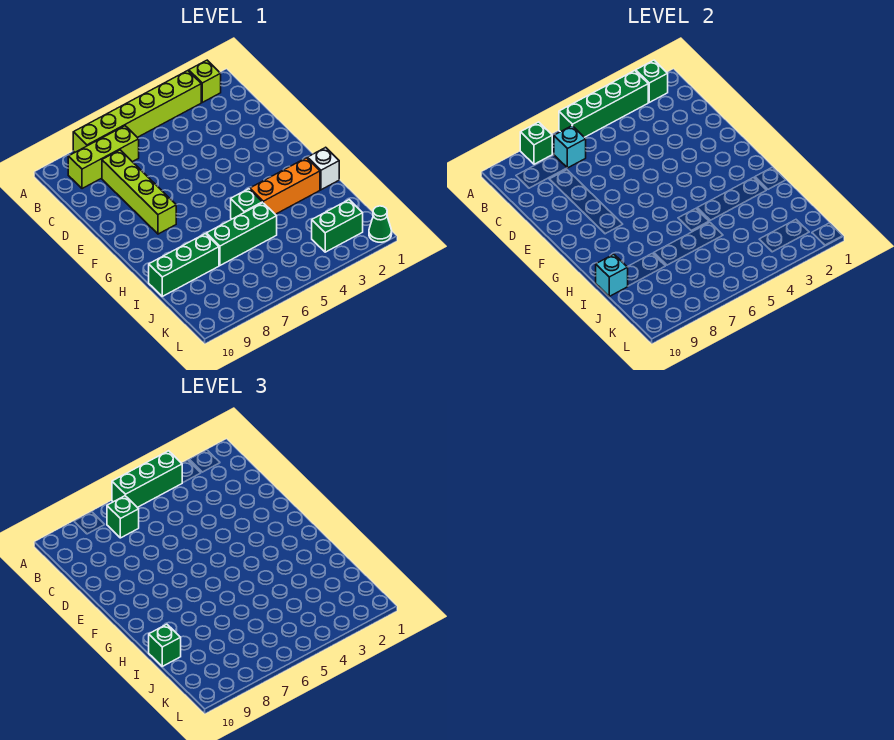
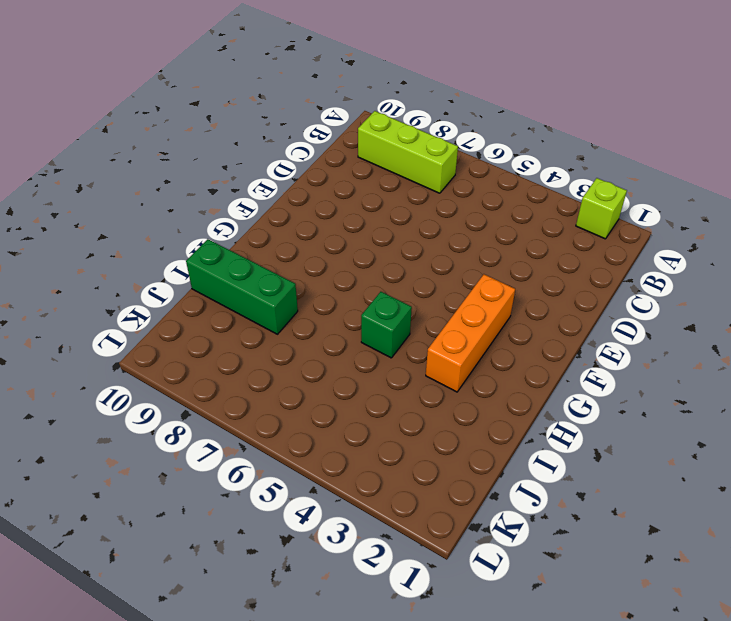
orange 1x3 brick [426,274,515,392] -> orange 1x3 brick turned to [250,158,320,214]
none -> lime 1x6 brick [73,71,201,152]
none -> lime 1x4 brick [102,150,176,234]
none -> white 1x1 brick [307,147,339,190]

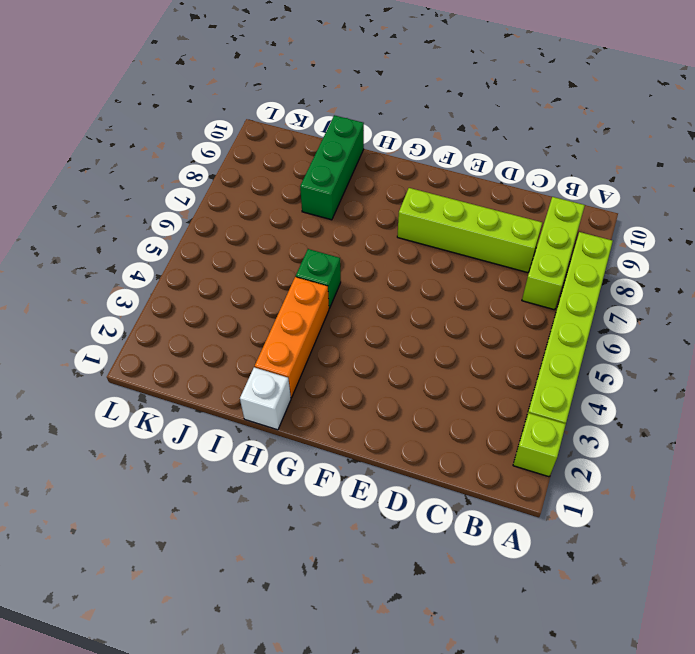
none -> green 1x3 brick [206,203,277,265]
none -> green 1x2 brick [312,200,363,252]
none -> green 1x1 cone [369,206,392,242]

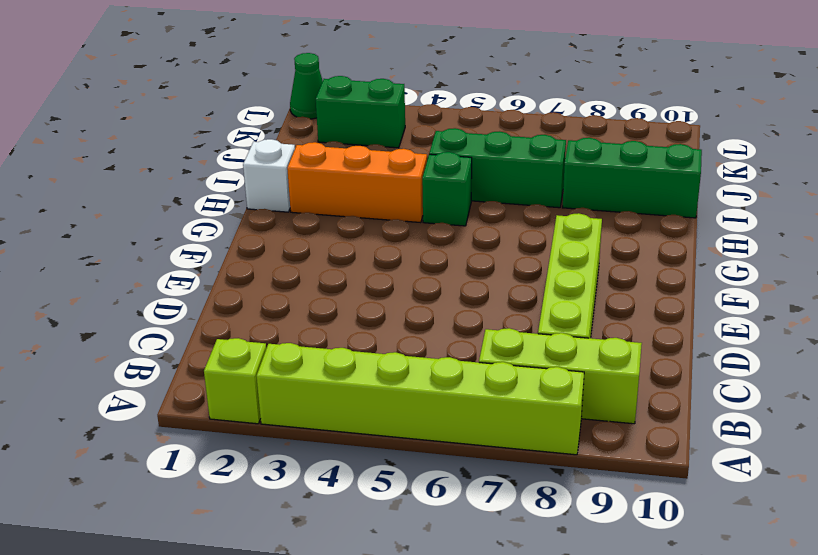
none -> green 1x1 brick [636,60,668,102]
none -> green 1x4 brick [559,71,648,137]
none -> green 1x1 brick [520,122,552,164]

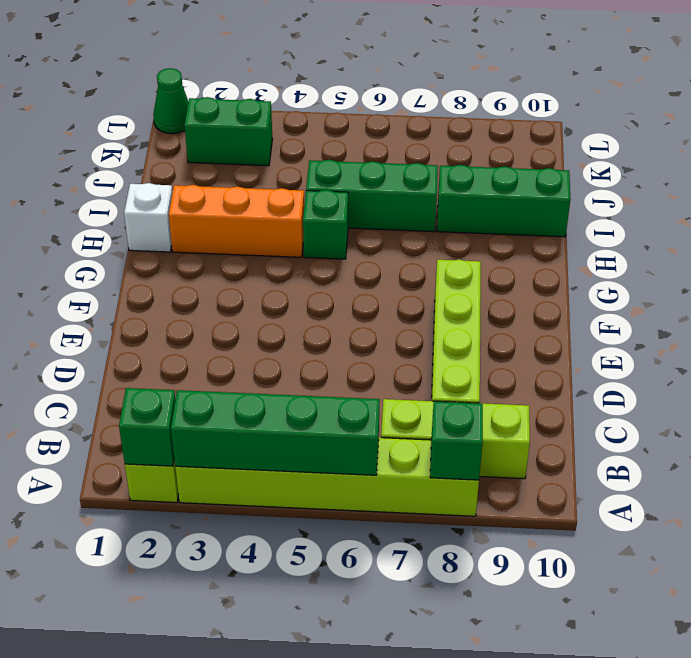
none -> cyan 1x1 brick [554,126,586,168]
none -> cyan 1x1 brick [596,254,628,296]
none -> green 1x3 brick [112,451,182,507]

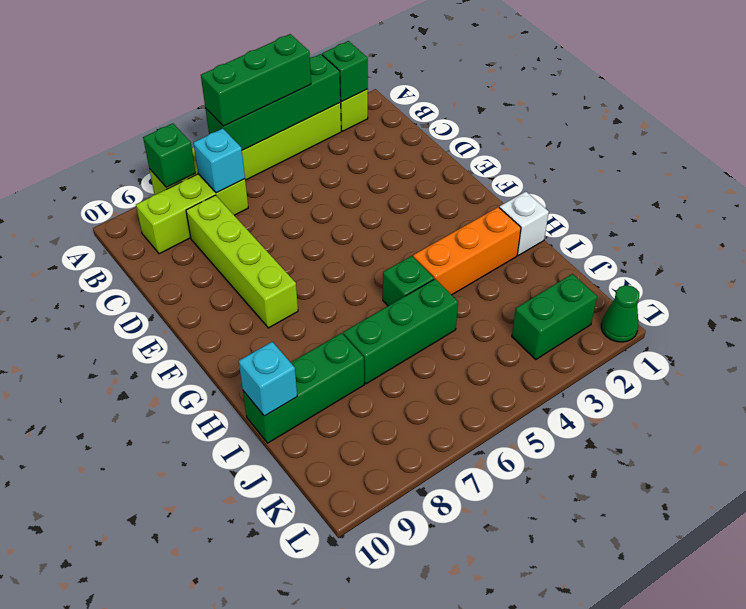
none -> green 1x1 brick [107,496,139,538]
none -> green 1x1 brick [149,624,181,666]

